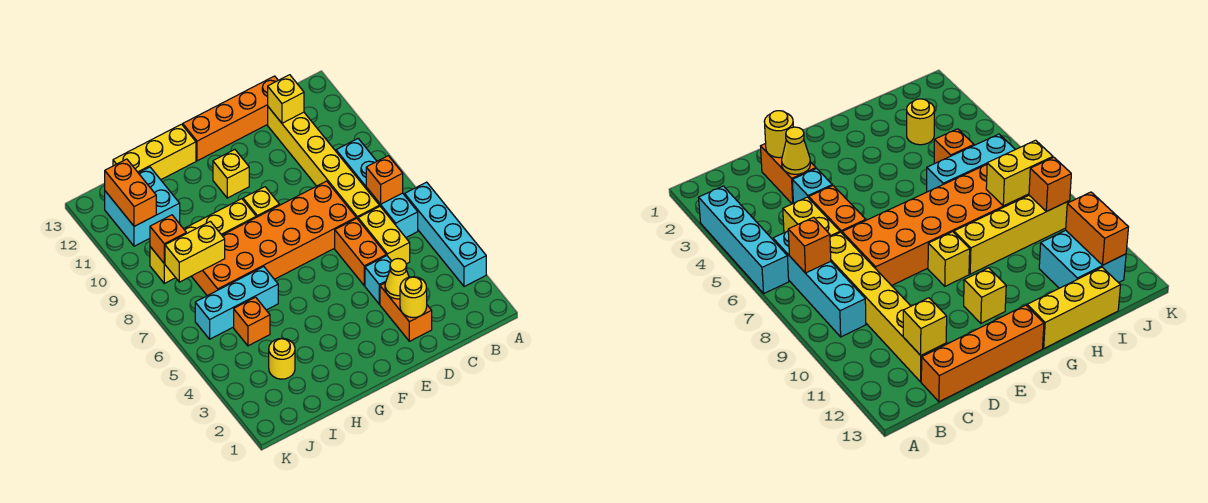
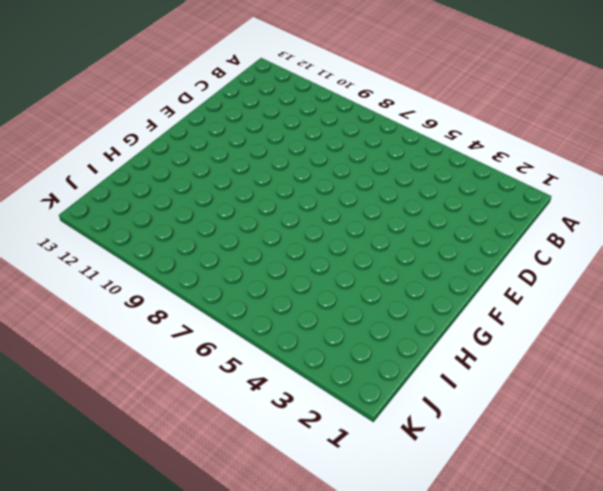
none -> cyan 1x4 brick [405,182,486,287]
none -> cyan 1x4 brick [336,139,418,237]
none -> yellow 1x2 brick [358,206,410,264]

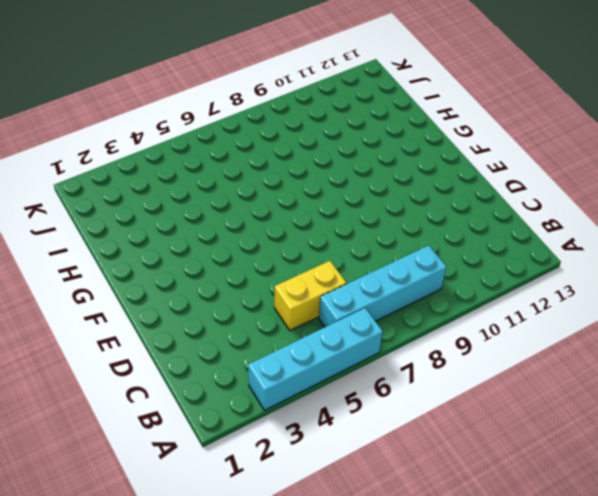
none -> yellow 1x6 brick [268,107,379,219]
none -> orange 1x4 brick [183,76,278,161]
none -> orange 1x2 brick [380,283,432,341]

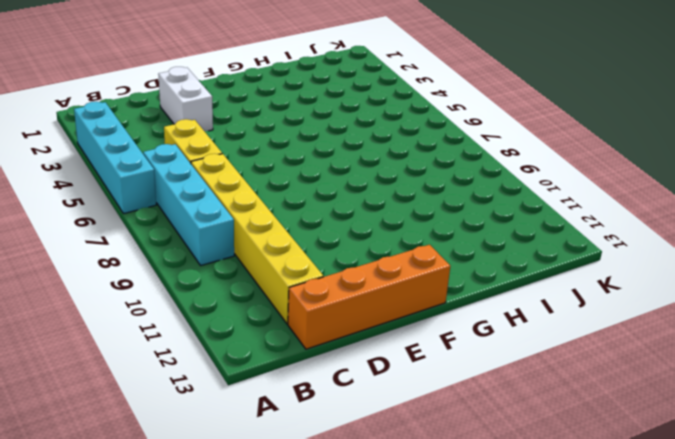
white 1x2 brick [158,67,213,131] -> orange 1x2 brick [380,283,432,341]
none -> cyan 1x1 brick [365,256,392,304]
none -> orange 1x2 brick [335,218,386,285]
none -> orange 2x6 brick [192,181,356,296]

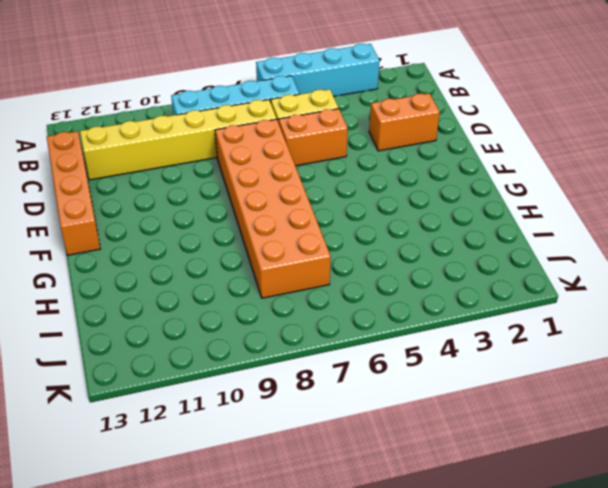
none -> cyan 1x1 brick [365,256,392,304]
none -> yellow 1x1 brick [243,187,280,217]
none -> yellow 1x1 brick [213,150,249,198]

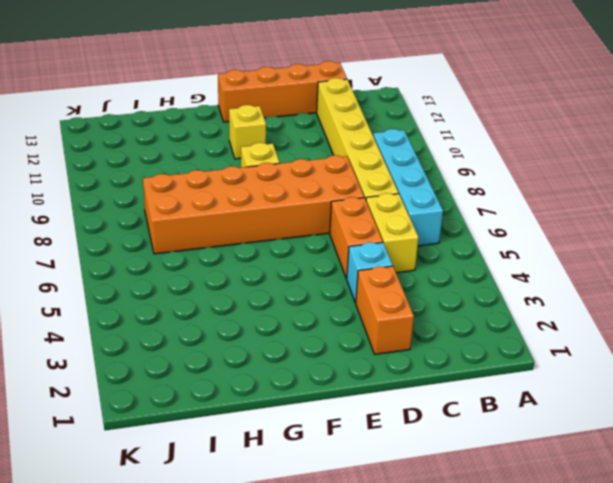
none -> cyan 1x4 brick [405,182,486,287]
none -> yellow 1x4 brick [150,199,256,283]
none -> yellow 1x3 brick [113,124,196,180]

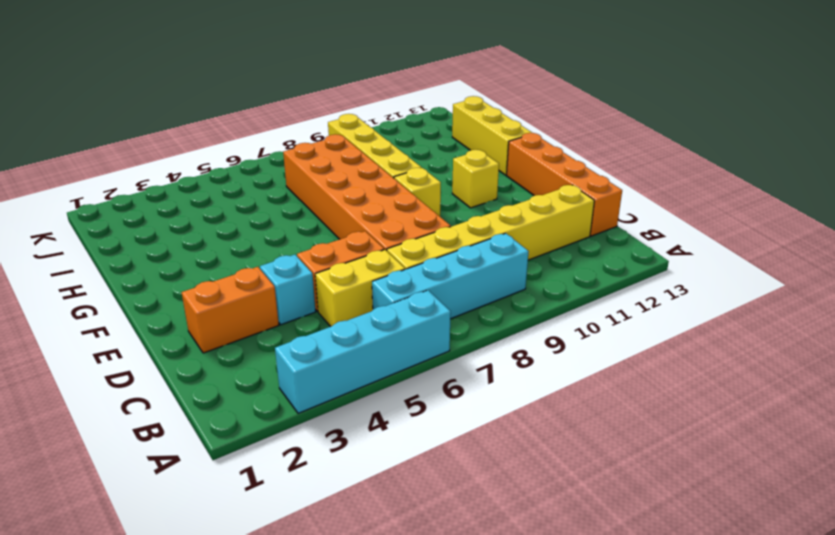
none -> cyan 1x3 brick [195,267,278,339]
none -> yellow 1x1 round brick [269,338,295,379]
none -> orange 1x1 brick [234,297,270,346]

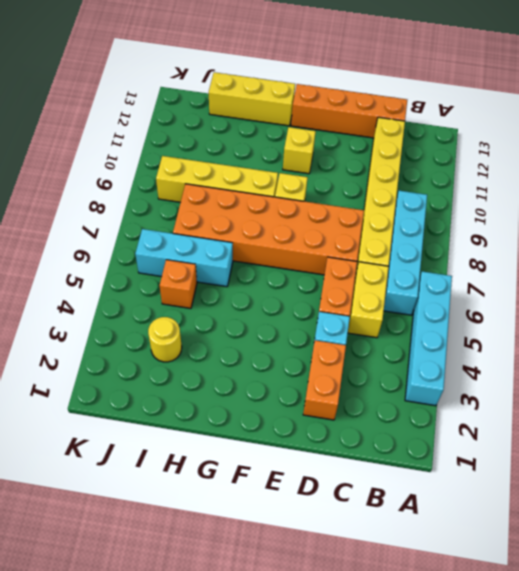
none -> cyan 2x2 brick [105,167,180,246]
none -> orange 1x1 brick [366,156,403,204]
none -> yellow 1x1 brick [268,75,304,123]

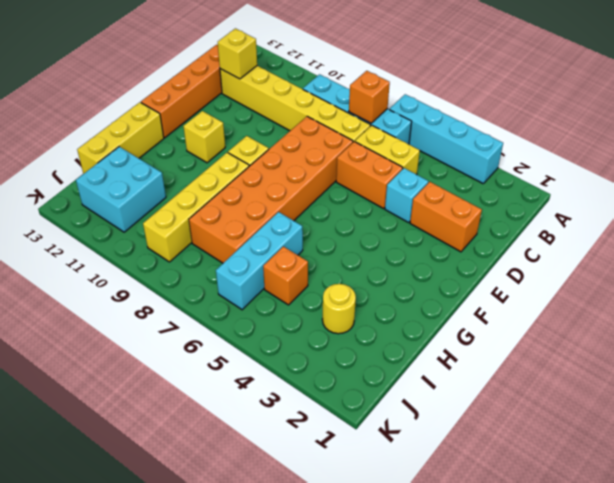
none -> yellow 1x1 round brick [400,277,427,318]
none -> yellow 1x1 cone [385,259,409,299]
none -> yellow 1x2 brick [165,221,225,282]

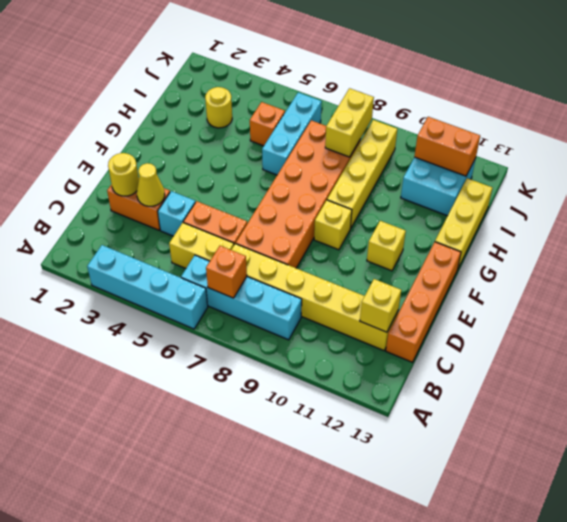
none -> orange 1x1 brick [150,215,186,264]

